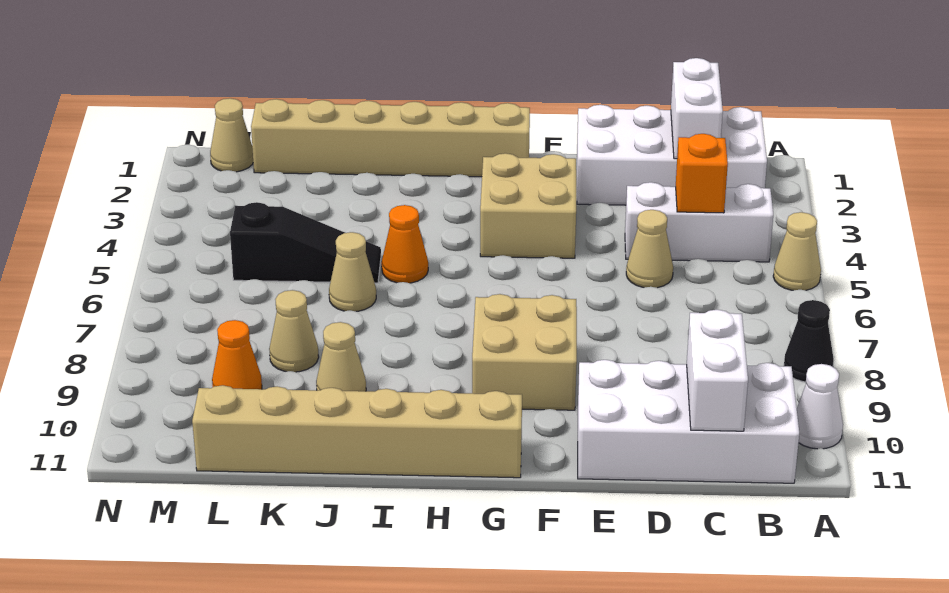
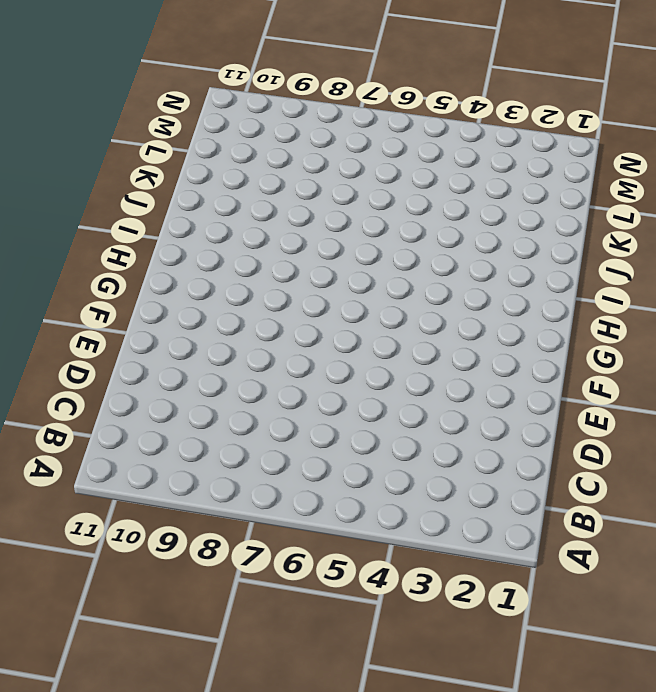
none -> tan 1x1 cone [773,212,821,290]
none -> black 1x1 cone [784,300,834,382]
none -> white 1x1 cone [797,364,843,449]

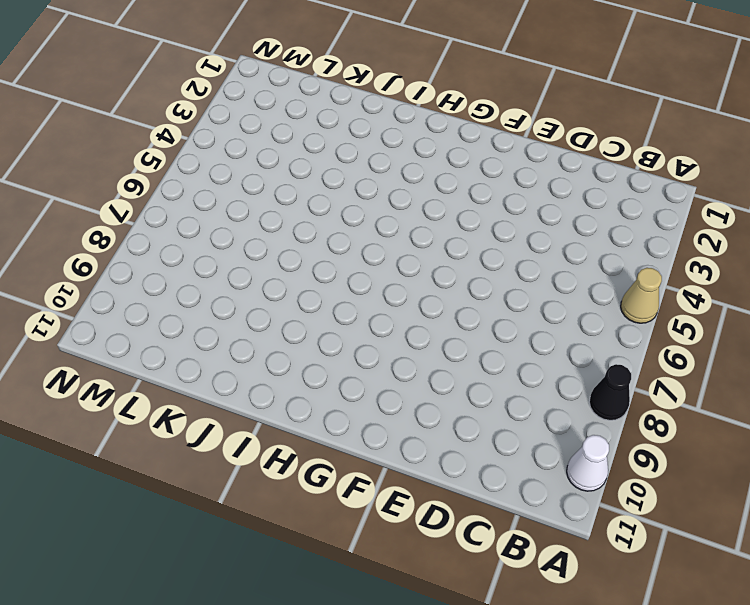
none -> white 2x4 brick [577,105,767,205]
none -> white 1x3 brick [625,182,773,262]
none -> white 2x4 brick [578,360,799,483]

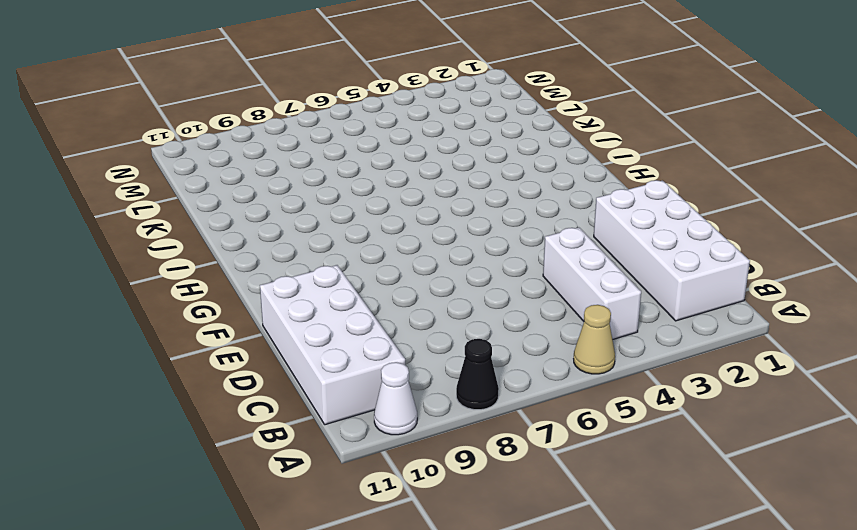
none -> tan 1x1 cone [626,210,673,288]
none -> tan 2x2 brick [480,153,576,258]
none -> tan 2x2 brick [472,294,577,410]

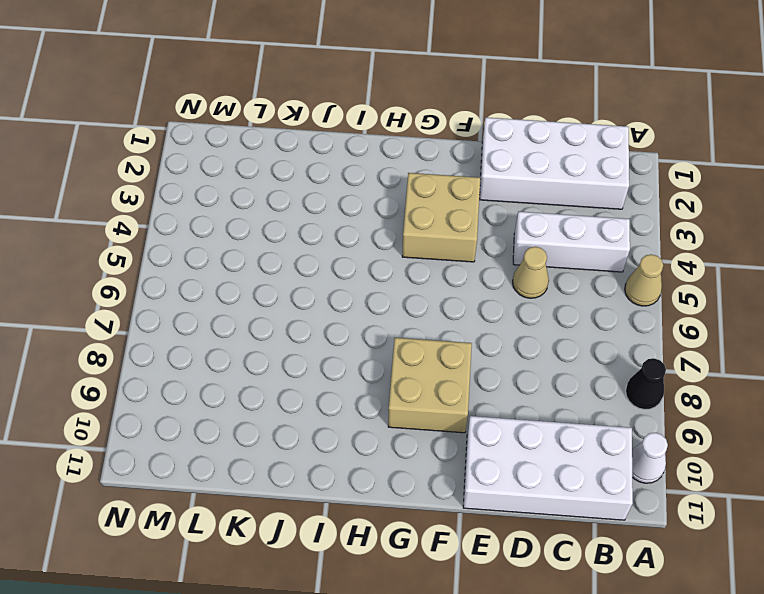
none -> tan 1x6 brick [251,99,530,177]
none -> tan 1x6 brick [192,385,522,478]
none -> orange 1x1 cone [382,205,428,283]

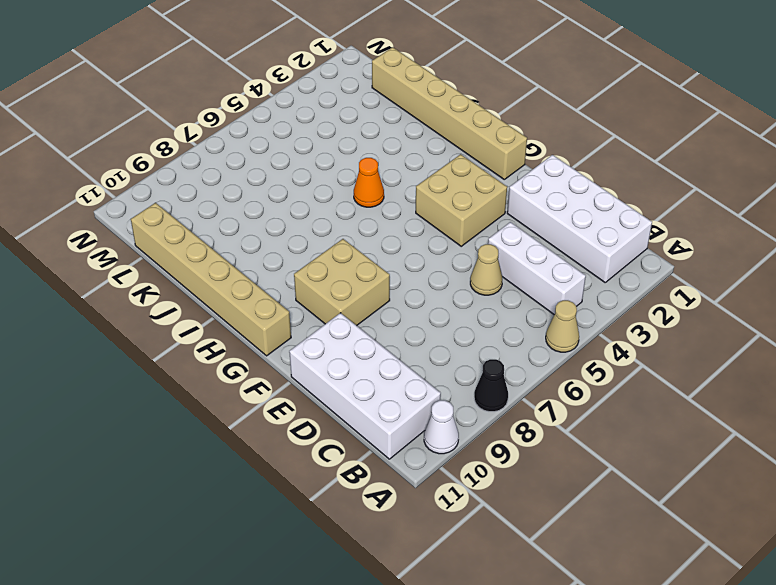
none -> black 1x3 slope [230,202,381,283]
none -> tan 1x1 cone [329,232,376,311]
none -> tan 1x1 cone [316,322,366,391]

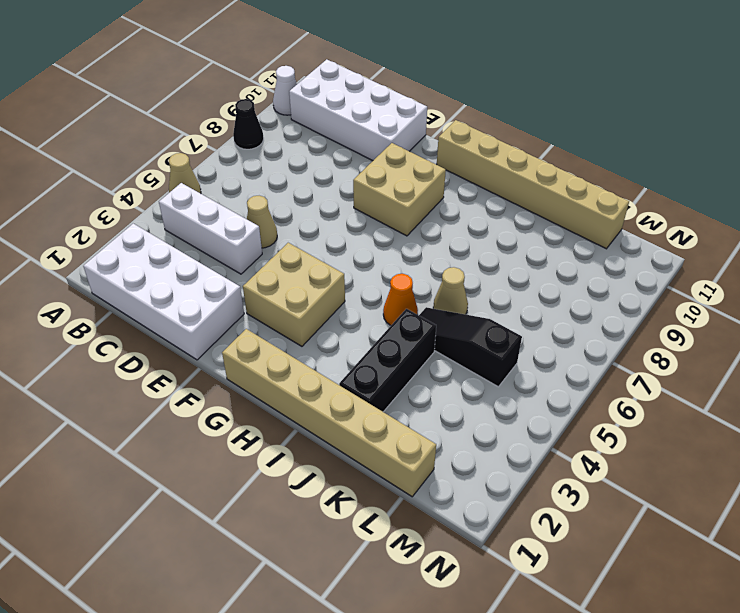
black 1x3 brick [339,309,436,412] -> none
none -> tan 1x1 cone [316,322,366,391]
none -> tan 1x1 cone [269,290,319,372]
none -> orange 1x1 cone [212,320,262,389]

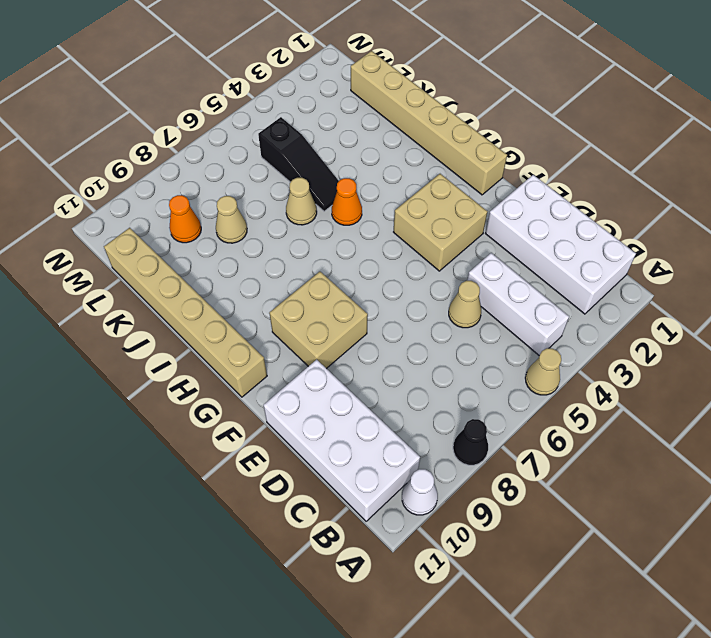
none -> tan 1x1 cone [316,322,366,391]
none -> tan 1x1 cone [210,98,253,172]
none -> white 1x2 brick [671,58,723,159]

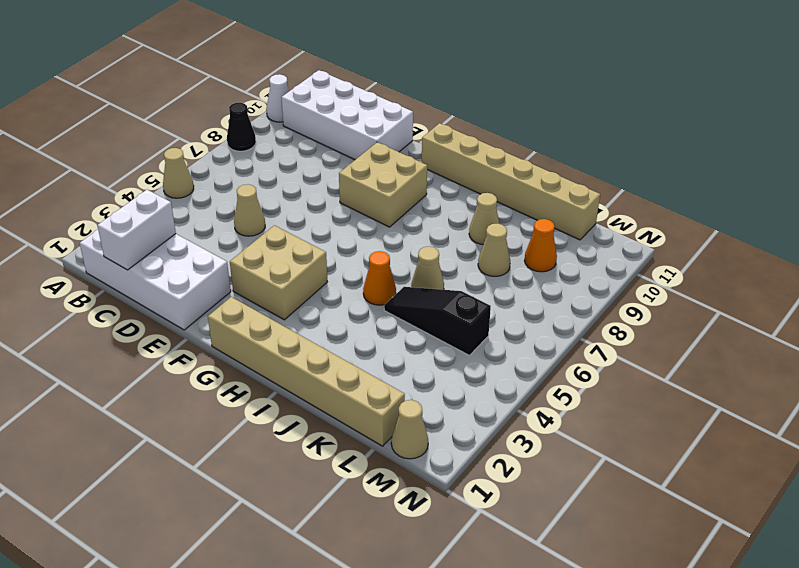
none -> white 1x3 brick [625,182,773,262]
none -> orange 1x1 brick [676,134,728,213]
none -> white 1x2 brick [687,310,748,431]

